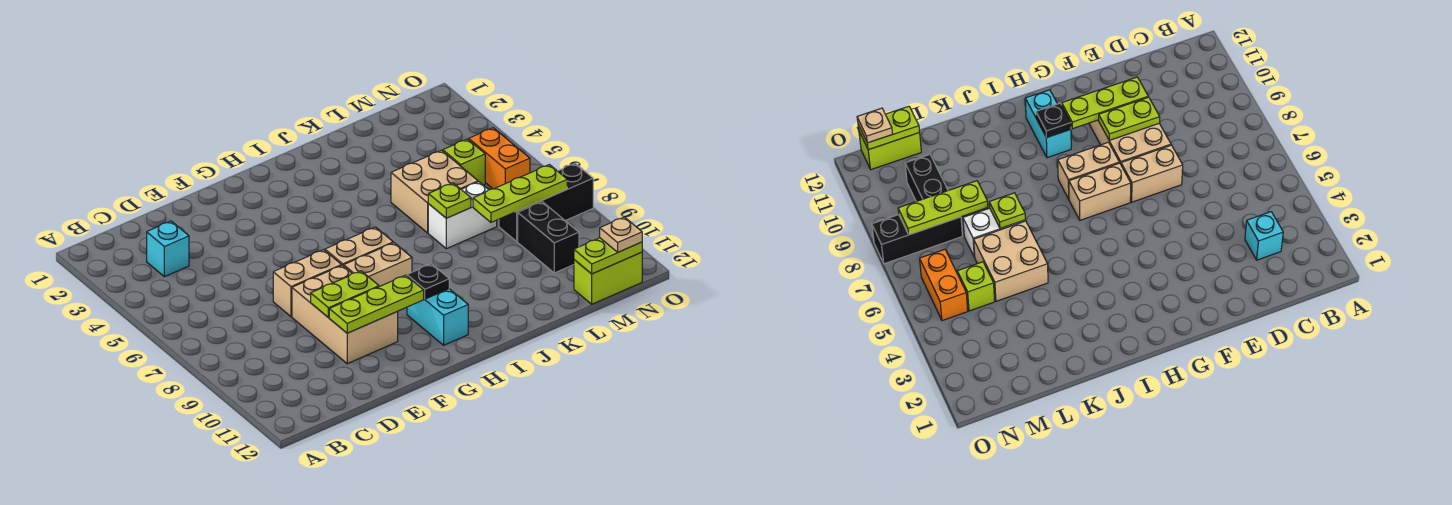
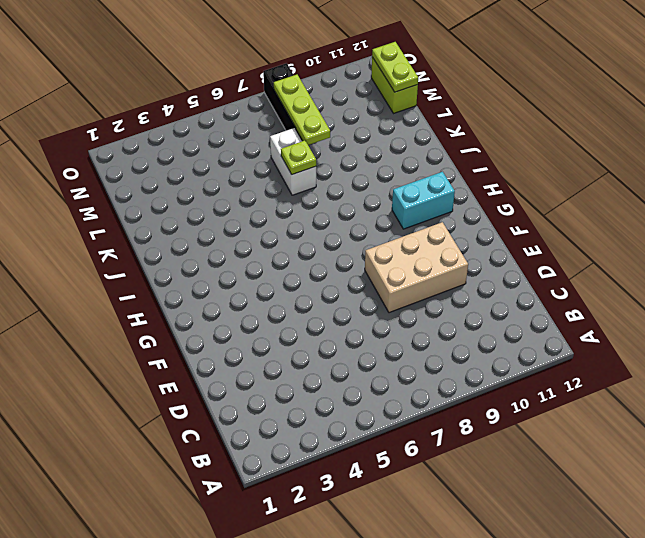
none -> cyan 1x1 brick [147,221,189,277]
none -> tan 1x2 brick [273,250,342,317]
none -> tan 1x2 brick [325,227,393,266]

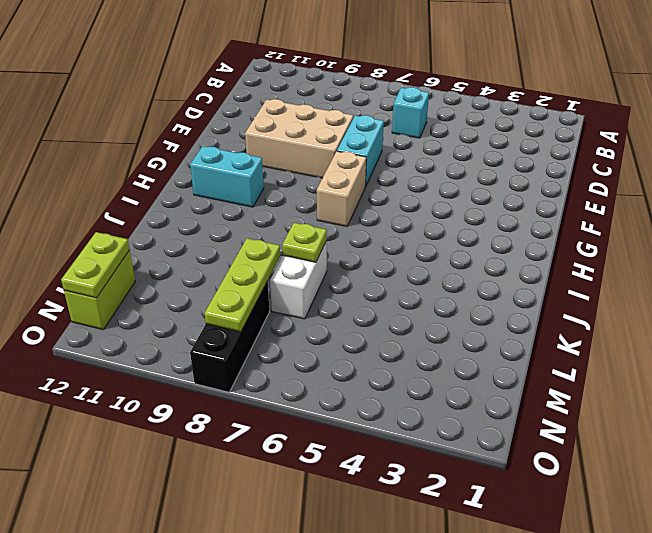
cyan 1x1 brick [392,87,429,138] -> cyan 1x1 brick moved to [147,221,189,277]
cyan 1x2 brick [337,115,384,187] -> tan 1x2 brick [273,250,342,317]
none -> tan 1x2 brick [344,243,412,287]
none -> tan 2x2 brick [391,150,478,233]
none -> lime 1x1 brick [443,139,485,185]

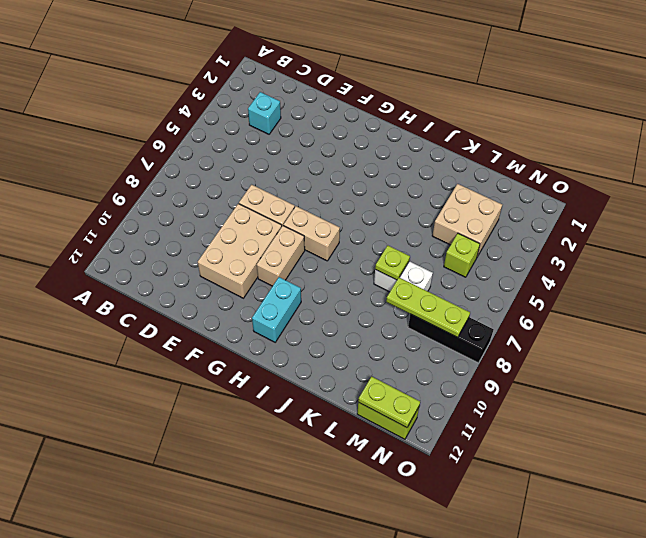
tan 1x2 brick [257,226,305,286] -> tan 1x2 brick turned to [344,243,412,287]
tan 2x2 brick [432,184,502,257] -> tan 2x2 brick moved to [391,150,478,233]
none -> black 1x2 brick [518,202,579,273]
none -> orange 1x2 brick [469,128,530,189]
none -> lime 1x2 plate [311,271,379,317]

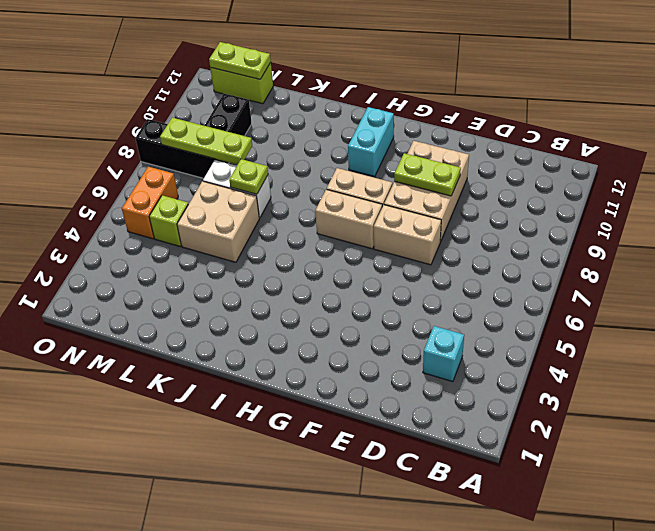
none -> lime 1x3 plate [329,275,424,333]
none -> black 1x1 plate [407,264,449,299]
none -> tan 1x1 plate [600,217,642,252]

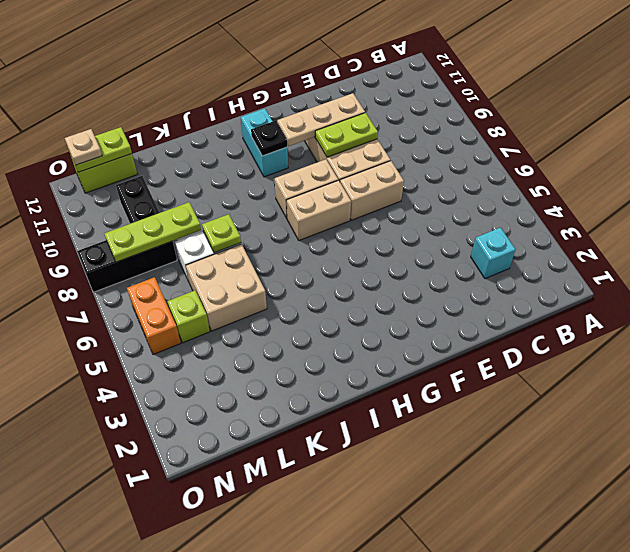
tan 1x3 plate [277,93,365,146] -> lime 1x3 plate [329,275,424,333]

